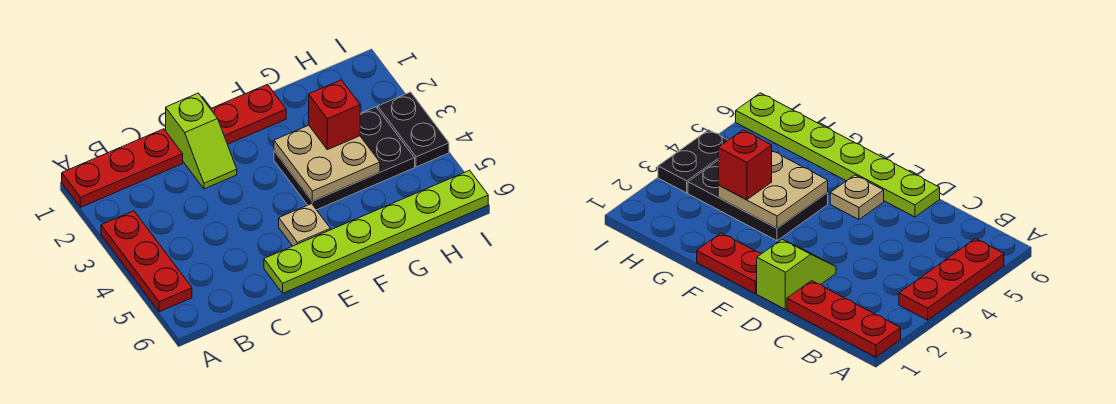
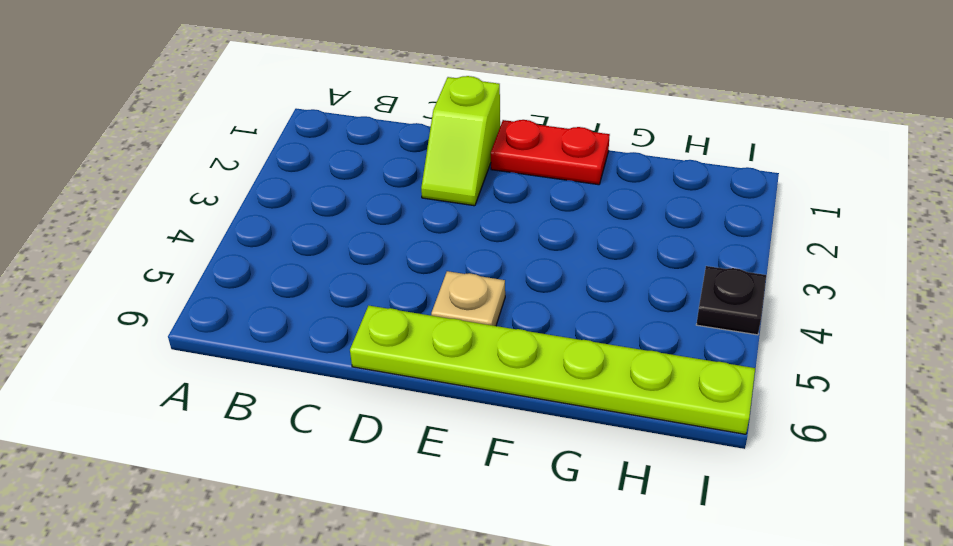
black 1x1 plate [696,266,766,335] -> black 1x2 plate [378,92,449,167]
none -> red 1x3 plate [62,129,183,207]
none -> red 1x3 plate [101,211,192,312]

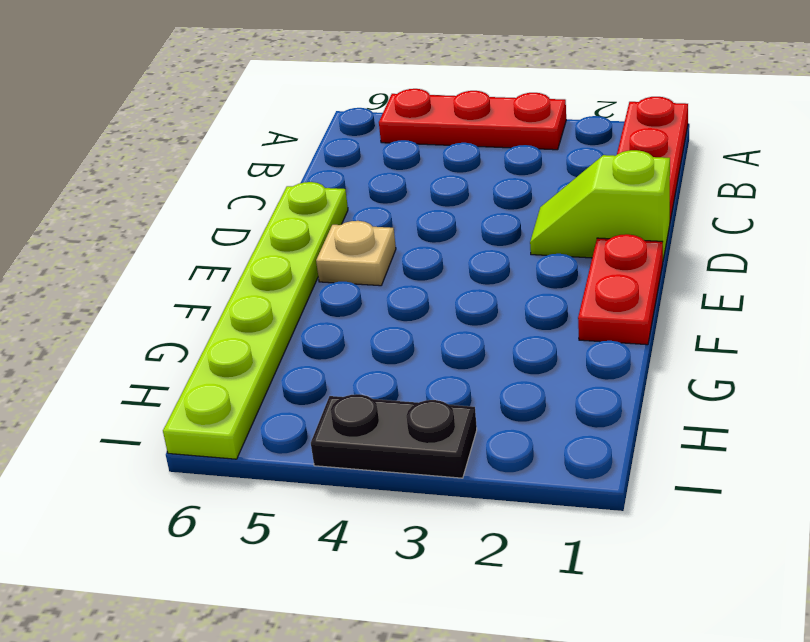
none -> black 2x3 plate [274,107,415,210]
none -> tan 2x2 plate [274,125,380,201]

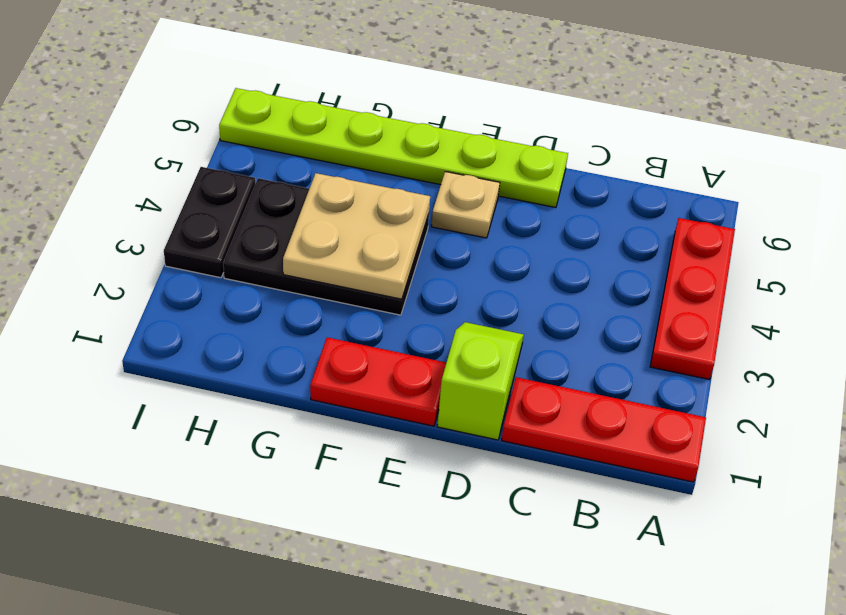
none -> red 1x1 brick [309,80,360,150]

